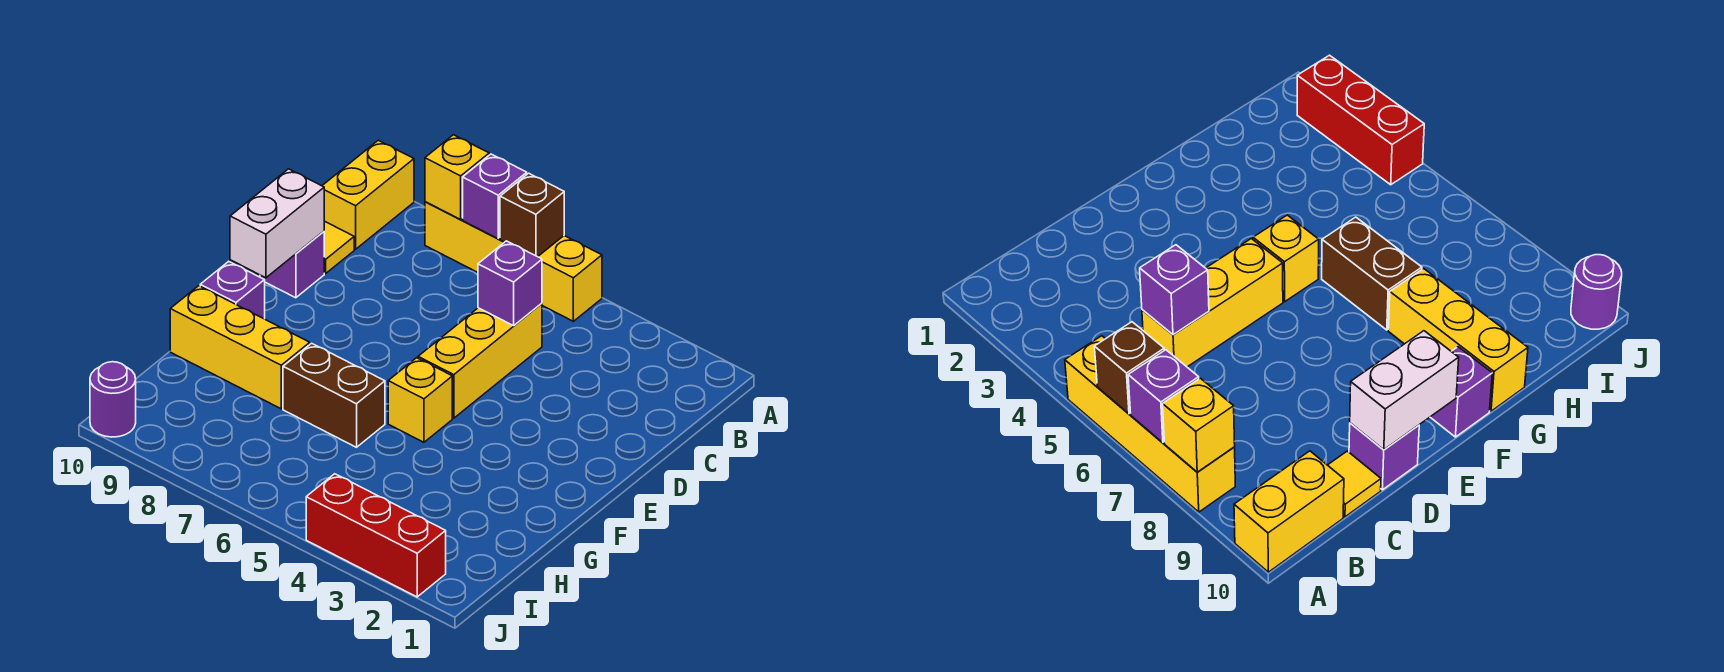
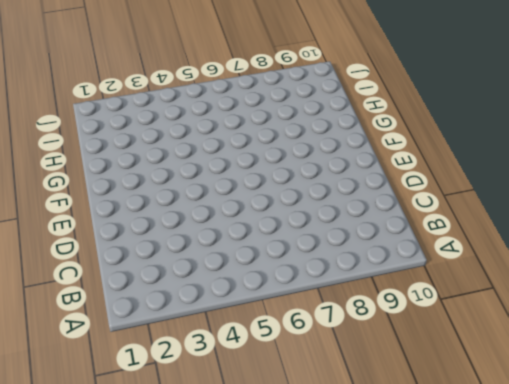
none -> yellow 1x4 brick [425,202,602,321]
none -> yellow 1x2 brick [322,140,414,249]
none -> yellow 1x3 brick [418,303,542,418]

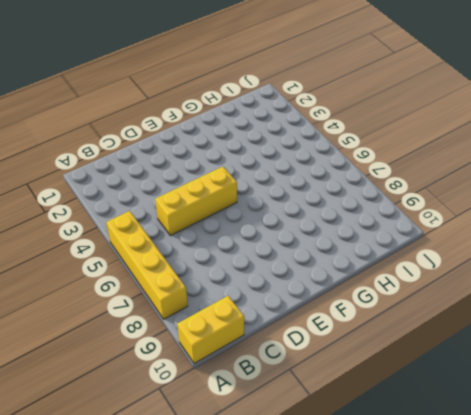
none -> yellow 1x1 tile [324,221,354,273]
none -> purple 1x1 brick [260,231,324,298]
none -> yellow 1x1 brick [388,358,452,442]

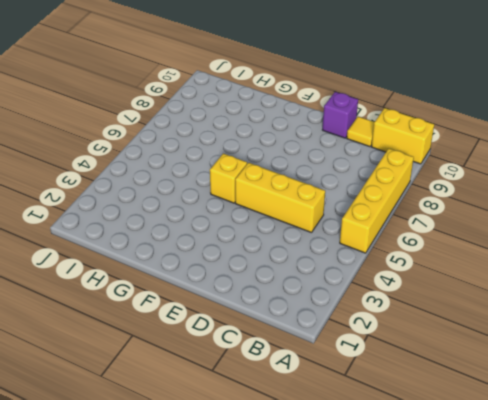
none -> purple 1x1 brick [200,261,265,319]
none -> brown 1x2 brick [283,343,385,447]
none -> yellow 1x3 brick [170,286,310,409]

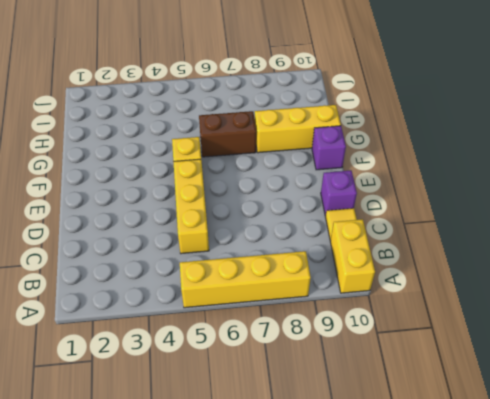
none -> red 1x3 brick [306,474,446,597]
none -> purple 1x1 round brick [90,362,136,437]
none -> brown 1x1 brick [500,173,564,257]

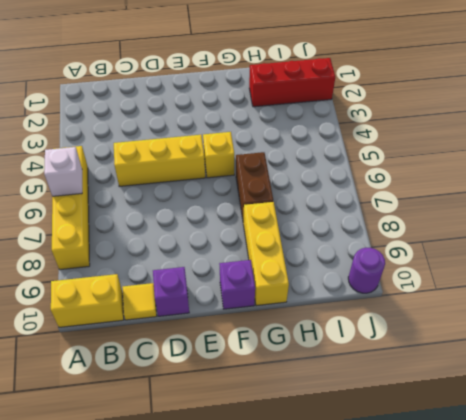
white 1x1 brick [44,147,82,196] -> brown 1x1 brick [500,173,564,257]
red 1x3 brick [249,58,335,107] -> red 1x3 brick turned to [306,474,446,597]
none -> purple 1x1 brick [463,154,527,239]
none -> yellow 1x1 brick [425,135,489,219]
none -> purple 1x1 brick [478,241,542,326]

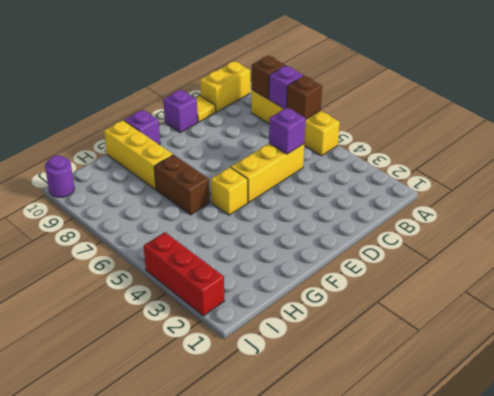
brown 1x1 brick [251,56,285,99] -> yellow 1x1 brick [425,135,489,219]
none -> white 1x2 brick [230,169,324,278]

